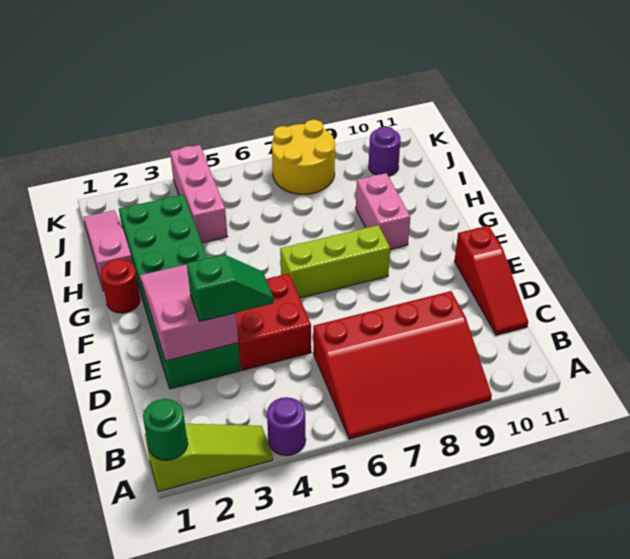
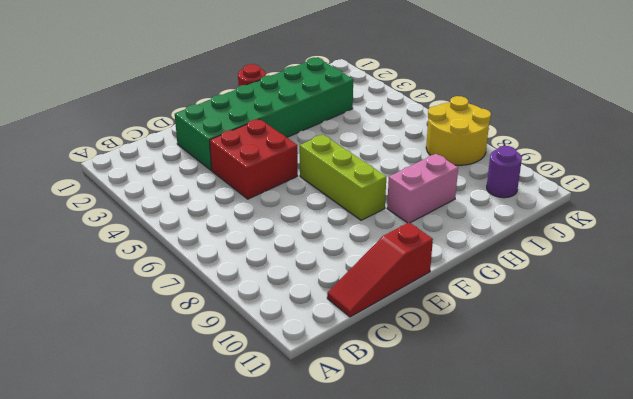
none -> lime 1x3 slope [145,424,273,492]
none -> purple 1x1 round brick [267,397,306,456]
none -> red 3x4 slope [313,291,492,439]

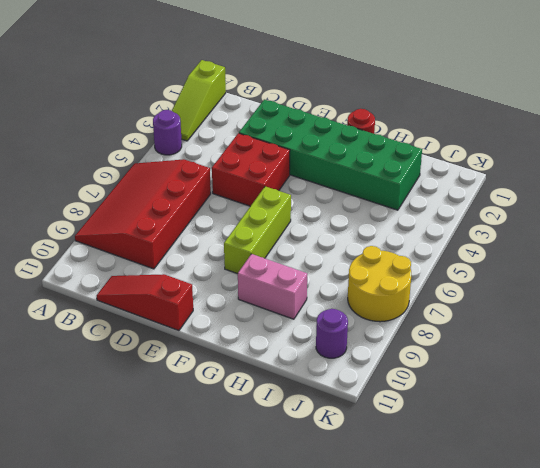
none -> pink 1x3 slope [83,210,133,291]
none -> pink 1x3 brick [170,145,228,243]
none -> green 1x1 round brick [143,399,188,460]

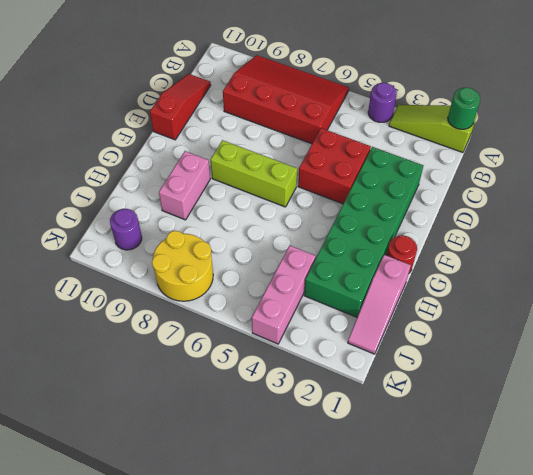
none -> pink 2x3 slope [140,264,238,361]
none -> green 1x2 slope [187,255,274,321]

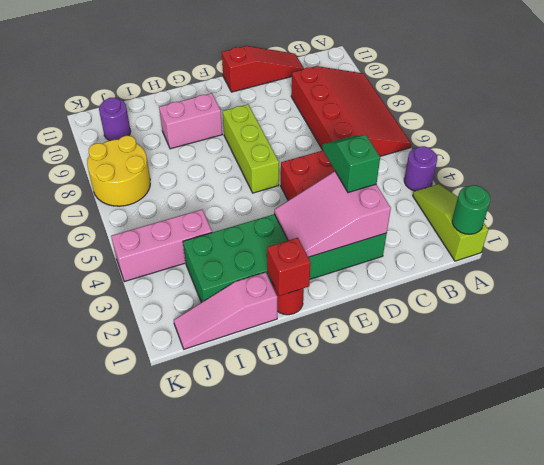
red 1x1 brick [267,238,311,296] -> none

